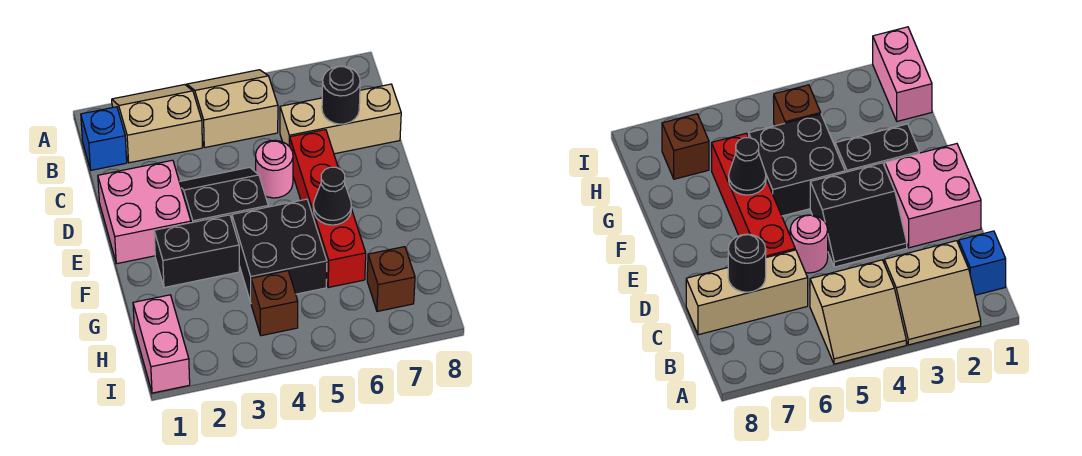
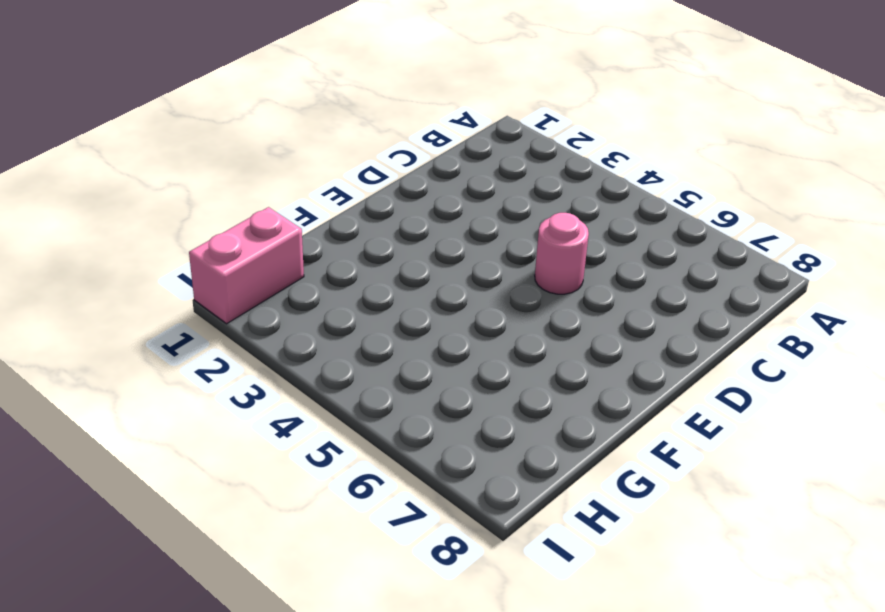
none -> tan 2x2 slope [112,85,202,163]
none -> tan 2x2 slope [187,70,278,148]
none -> blue 1x1 brick [81,107,127,170]

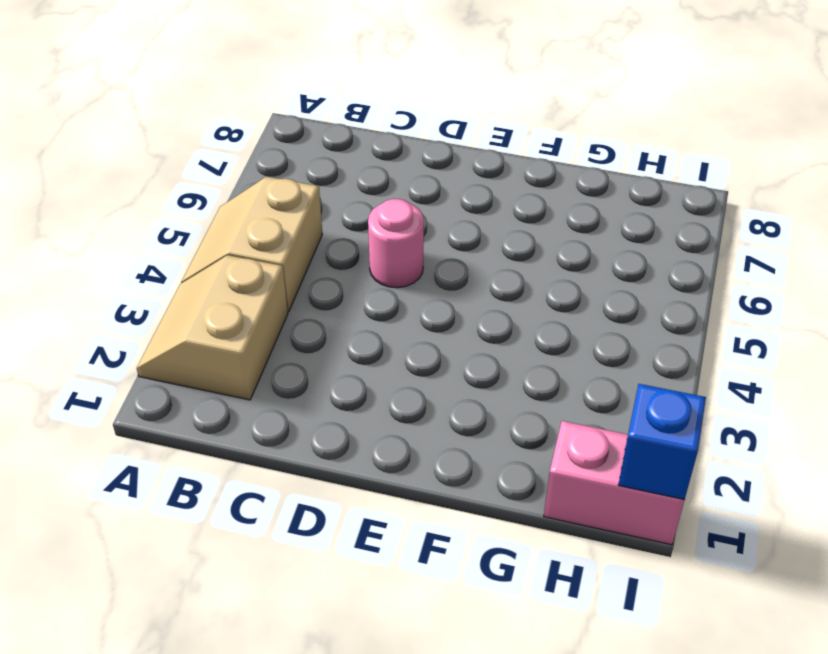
blue 1x1 brick [618,384,706,500] -> blue 1x1 brick moved to [81,107,127,170]
none -> tan 1x3 brick [280,84,401,154]
none -> pink 2x2 brick [98,160,191,264]
none -> black 2x2 slope [180,167,268,223]

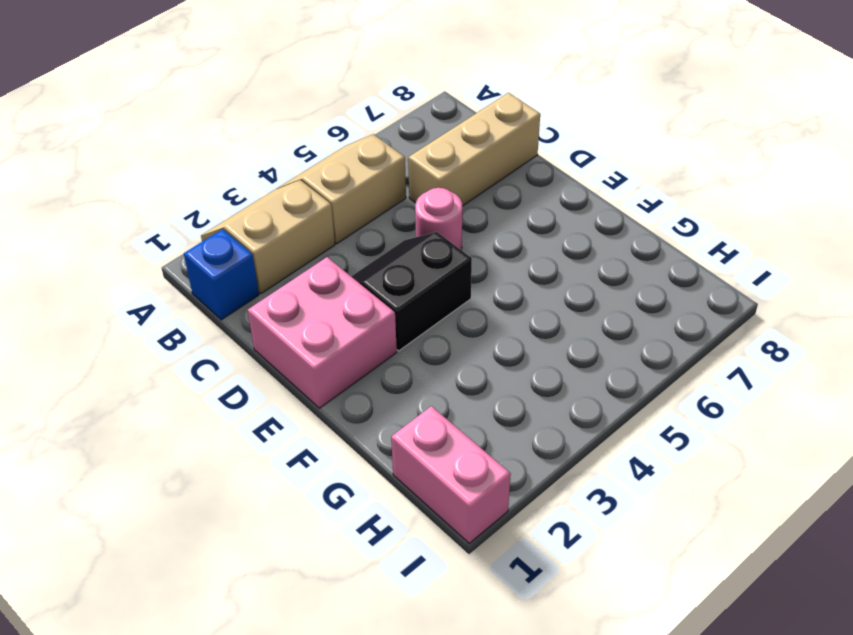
none -> red 1x4 brick [289,130,366,287]
none -> black 1x2 brick [154,215,239,287]
none -> black 2x2 brick [232,199,327,302]

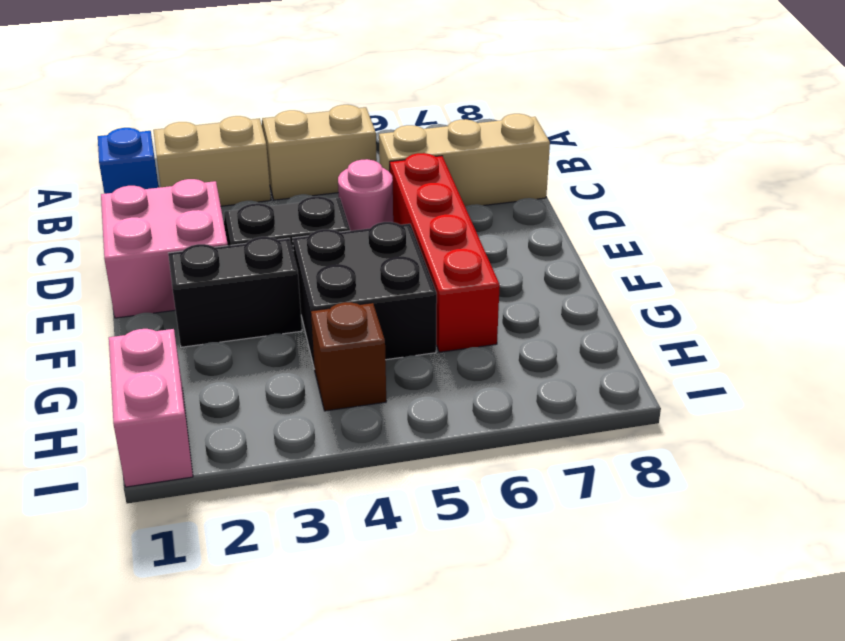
none -> brown 1x1 brick [367,247,415,311]
none -> black 1x1 round brick [322,66,360,124]
none -> black 1x1 cone [313,167,351,225]

